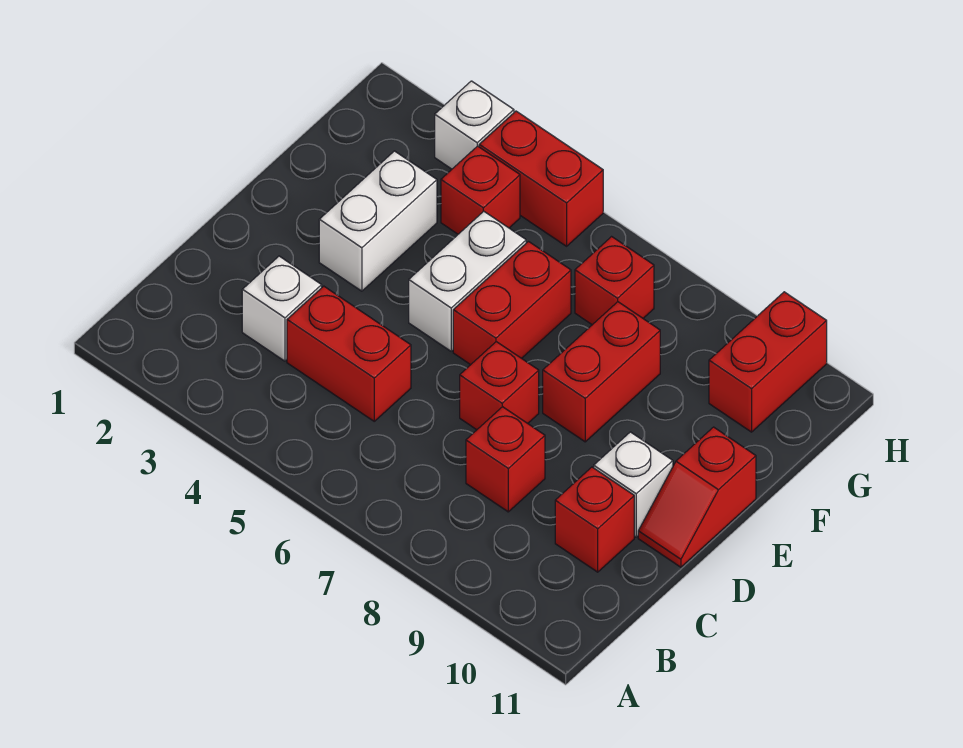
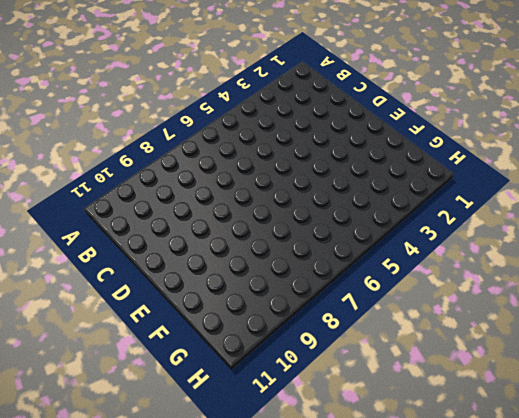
none -> white 1x1 brick [242,256,322,361]
none -> red 1x2 brick [287,286,411,421]
none -> red 1x1 brick [466,407,545,512]

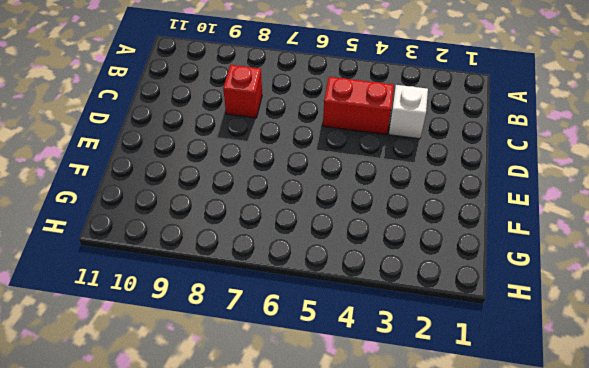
none -> red 1x1 brick [555,467,634,572]
none -> red 1x1 brick [460,342,539,430]
none -> white 1x1 brick [594,432,673,537]

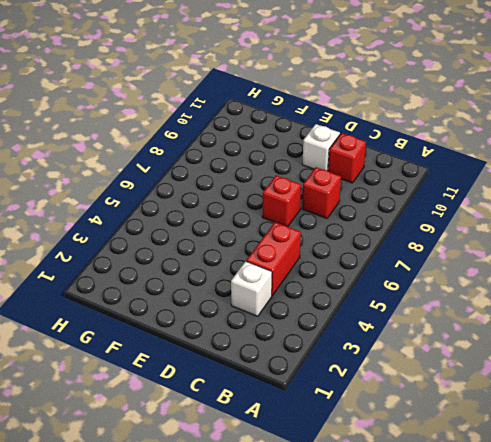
none -> red 1x2 slope [638,427,756,567]
none -> white 1x2 brick [319,151,437,291]
none -> white 1x2 brick [409,211,526,351]

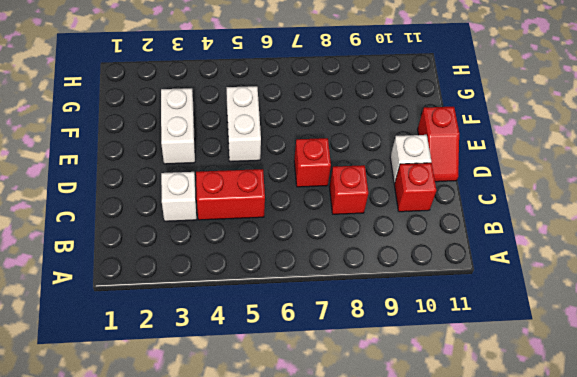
none -> red 1x2 brick [453,242,571,365]
none -> red 1x2 brick [543,302,660,442]
none -> red 1x1 brick [441,146,520,234]

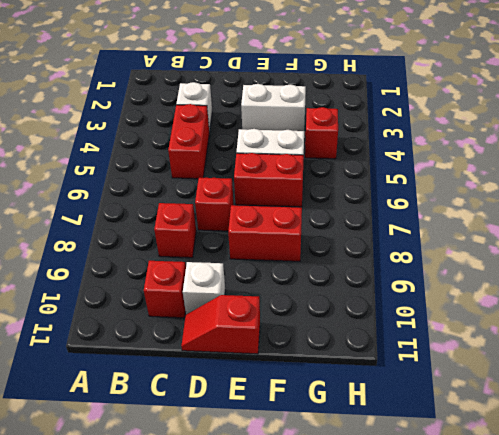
none -> red 1x1 brick [575,237,654,325]
none -> red 1x2 brick [709,292,827,432]
none -> white 1x1 brick [435,81,514,169]

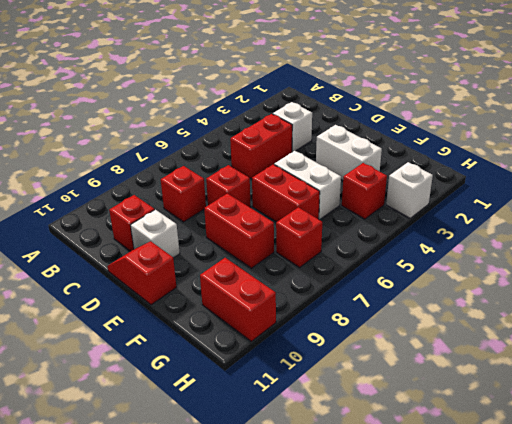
none -> red 1x2 brick [479,111,603,246]

